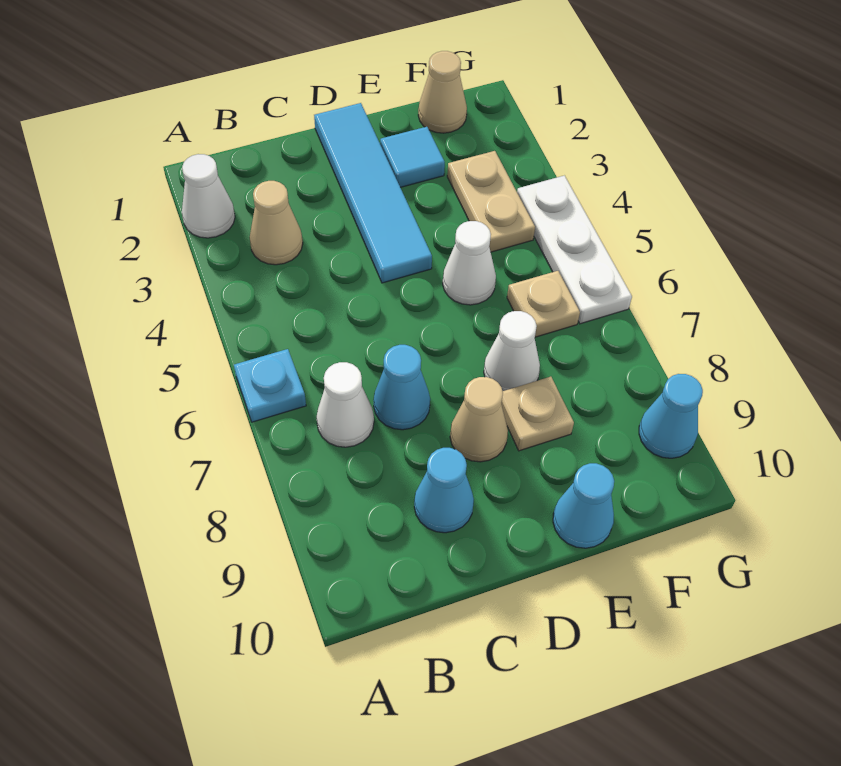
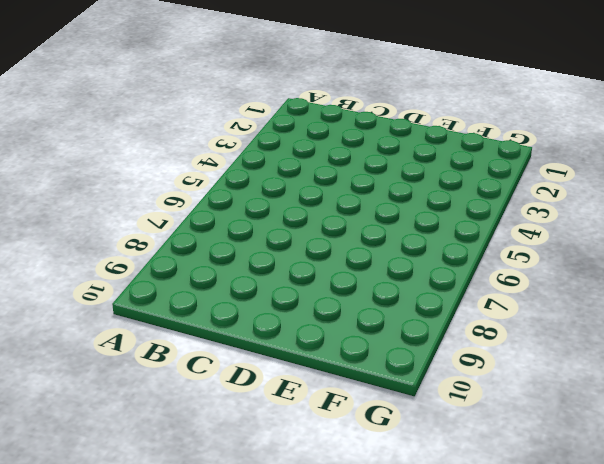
none -> white 1x1 cone [182,154,235,238]
none -> cyan 1x1 plate [234,349,306,422]
none -> tan 1x1 cone [250,181,303,265]

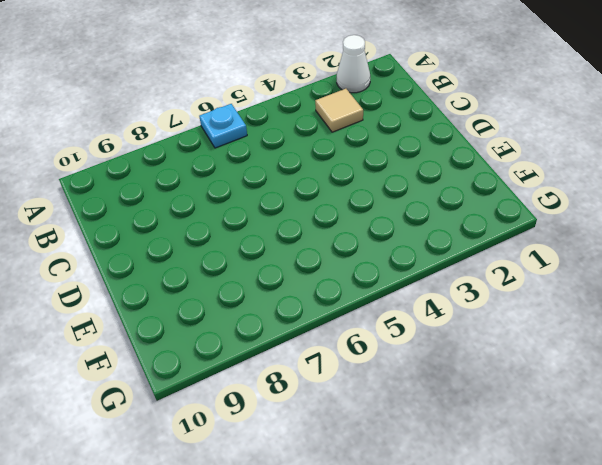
tan 1x1 tile [315,89,363,132] -> tan 1x1 cone [250,181,303,265]
none -> white 1x1 cone [316,362,374,447]
none -> cyan 1x1 cone [373,345,430,430]
none -> cyan 1x1 cone [414,448,474,533]

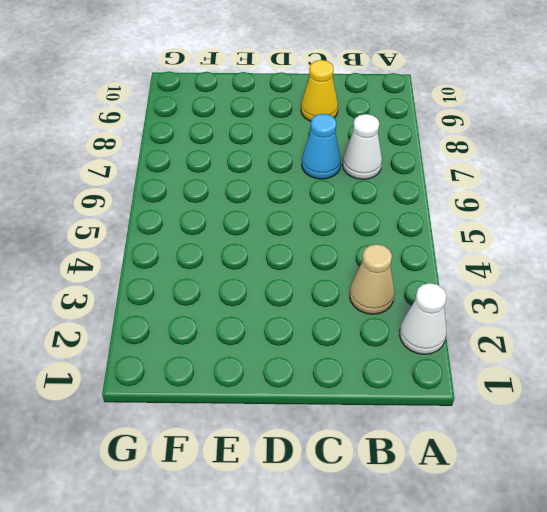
yellow 1x1 cone [301,60,338,121] -> cyan 1x1 cone [414,448,474,533]
none -> cyan 1x1 plate [234,349,306,422]
none -> cyan 1x4 tile [314,103,432,283]
none -> tan 1x1 cone [450,377,508,462]

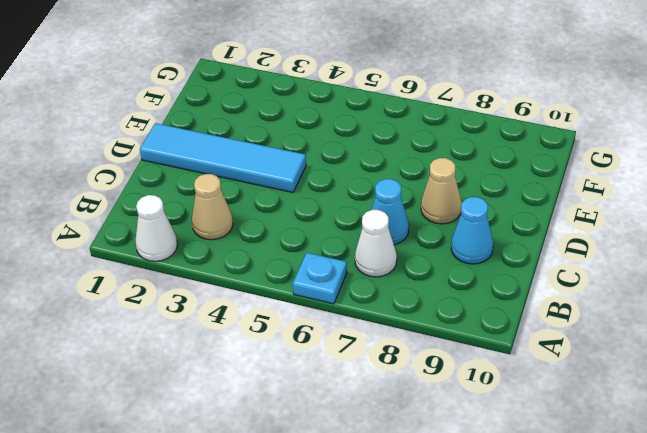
none -> cyan 1x1 tile [380,127,445,187]
none -> white 1x1 cone [443,221,496,305]
none -> white 1x1 cone [484,311,540,391]

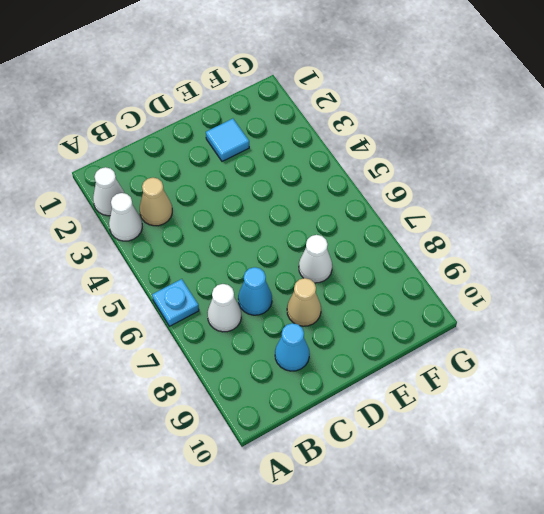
white 1x1 cone [109,193,142,241] -> white 1x1 cone moved to [443,221,496,305]
none -> cyan 1x4 tile [314,103,432,283]
none -> tan 1x1 plate [501,377,574,451]
none -> cyan 1x1 cone [553,463,614,548]

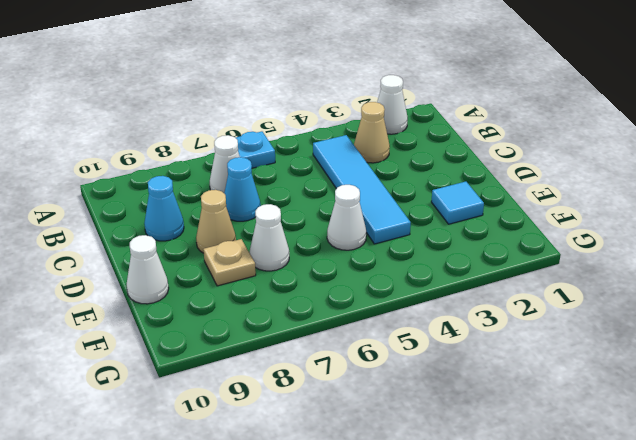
cyan 1x4 tile [313,135,411,244] -> cyan 1x4 tile turned to [314,103,432,283]
white 1x1 cone [127,235,169,304] -> cyan 1x1 cone [553,463,614,548]
none -> tan 1x1 cone [418,51,467,133]
none -> tan 1x2 plate [447,151,535,252]
none -> tan 1x1 plate [507,271,580,337]

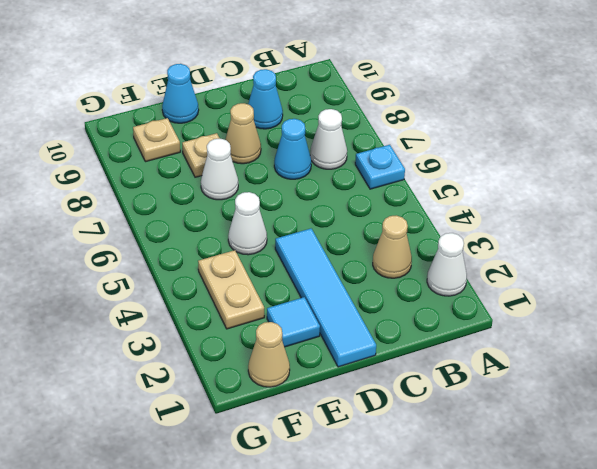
tan 1x1 plate [133,118,180,162] -> tan 1x1 plate moved to [507,271,580,337]
none -> white 1x3 plate [517,176,632,324]
none -> cyan 1x1 cone [639,374,703,458]

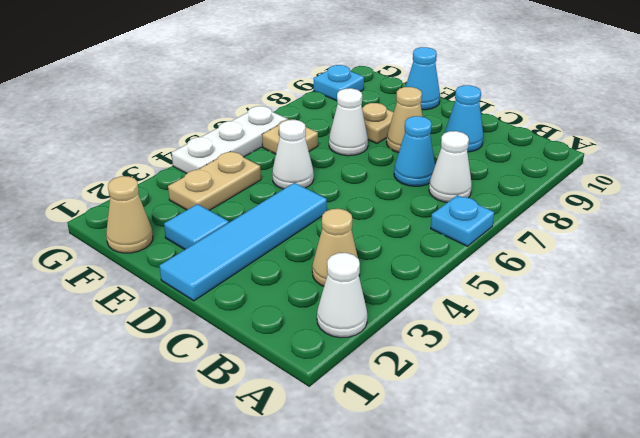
cyan 1x1 plate [314,65,364,101] -> cyan 1x1 cone [639,374,703,458]

